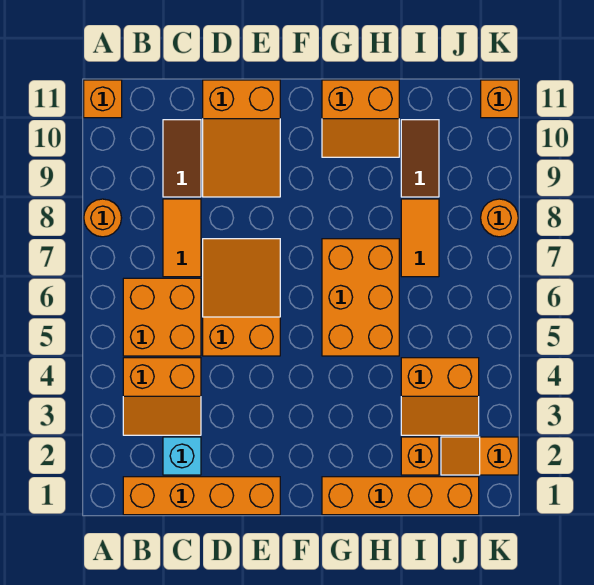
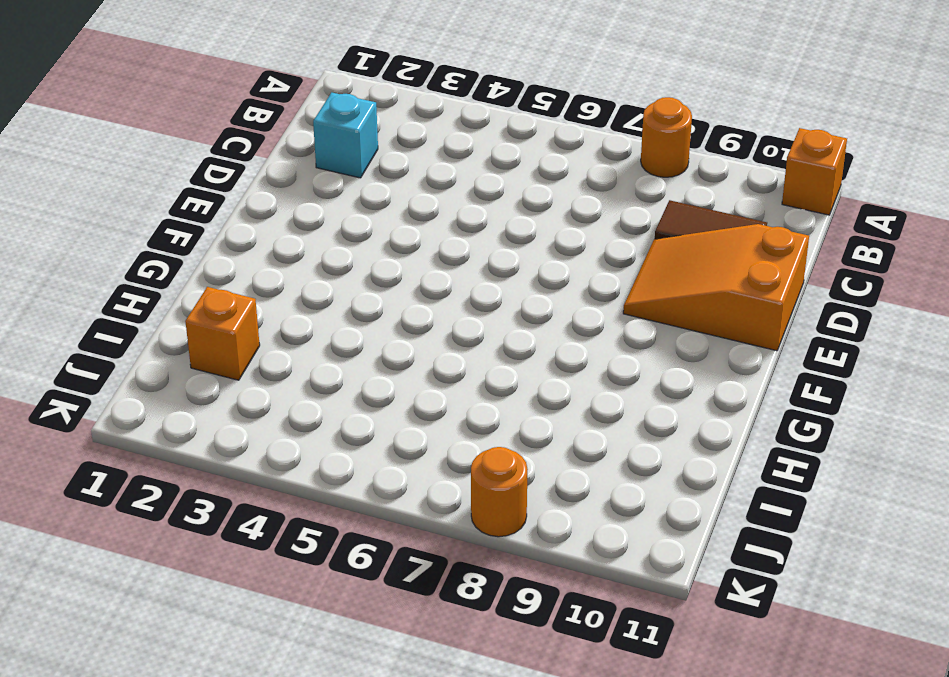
none -> orange 1x4 brick [123,477,280,515]
none -> orange 2x2 slope [123,358,201,435]
none -> orange 2x2 brick [123,278,201,356]

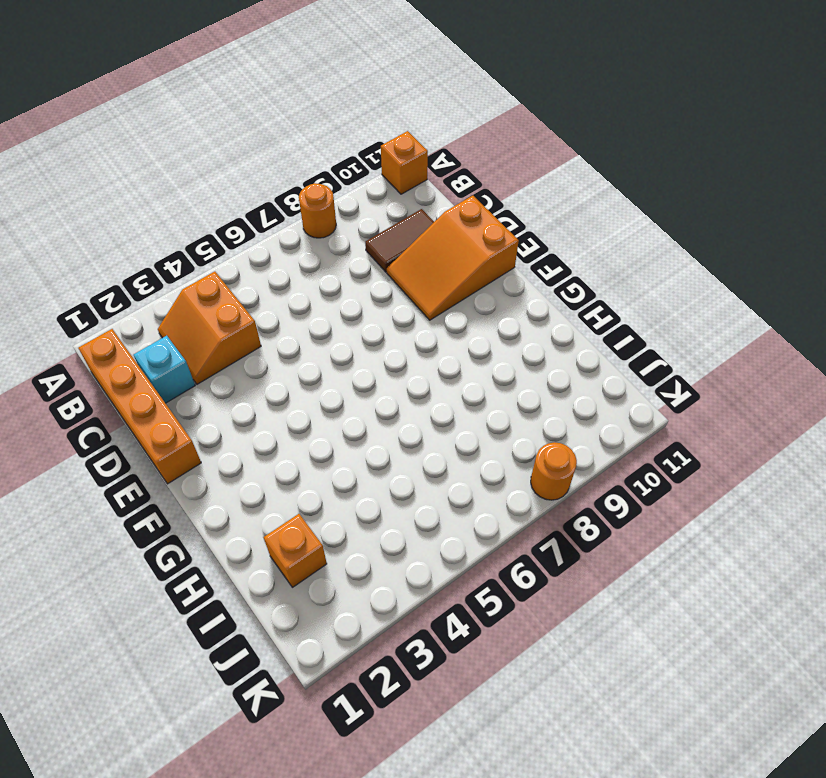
none -> orange 2x2 brick [123,278,201,356]
none -> orange 1x2 tile [163,199,201,277]
none -> orange 2x3 slope [203,239,280,356]

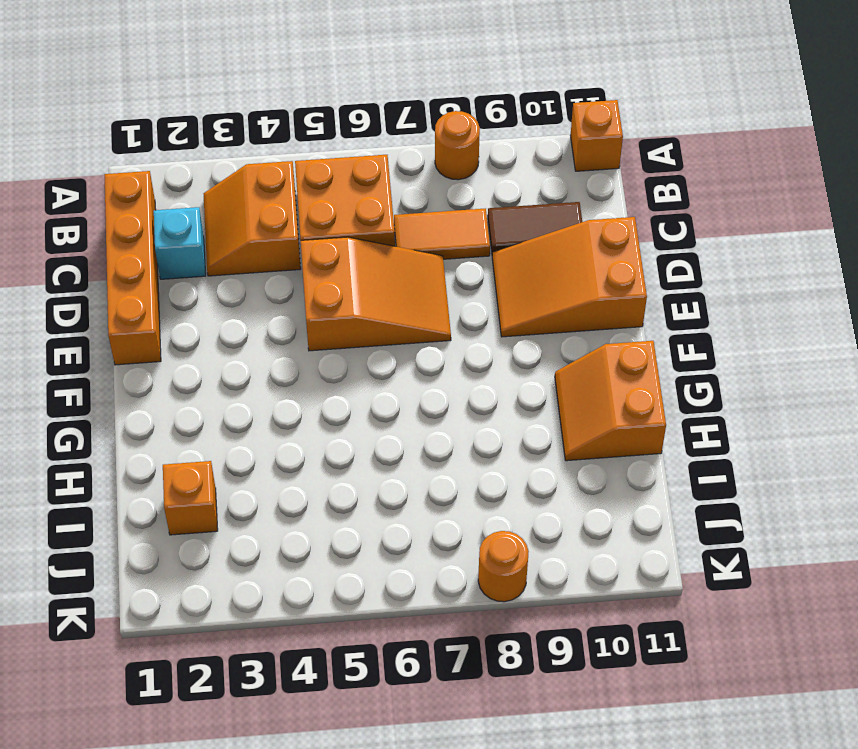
none -> orange 1x4 brick [322,477,479,515]
none -> orange 2x3 brick [322,239,399,356]
none -> orange 2x2 slope [401,358,479,435]

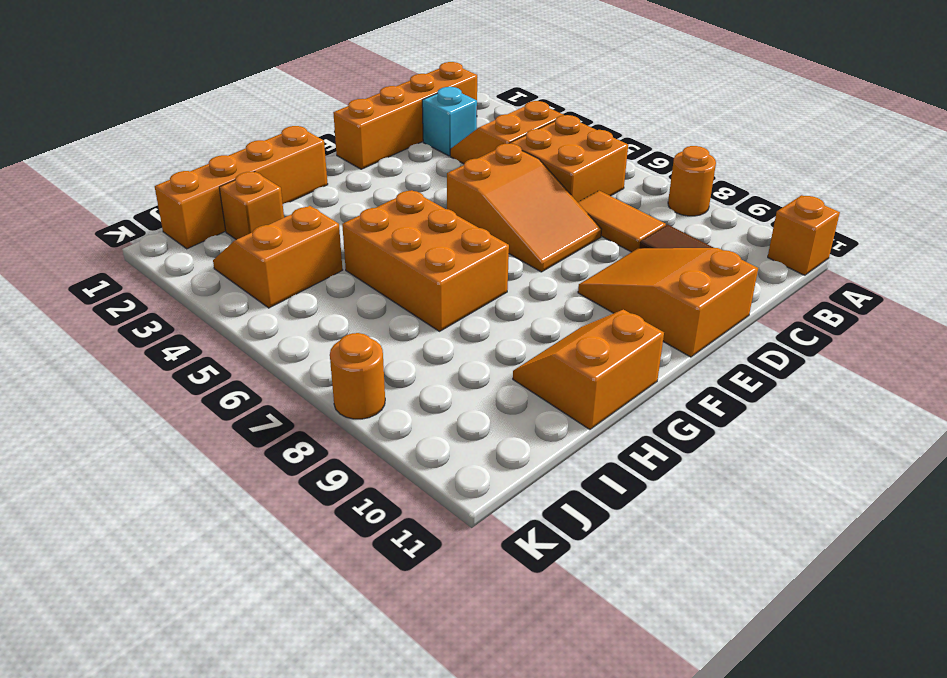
none -> orange 1x2 tile [401,199,439,277]
none -> brown 1x2 tile [401,120,439,197]
none -> orange 1x2 slope [441,437,518,475]

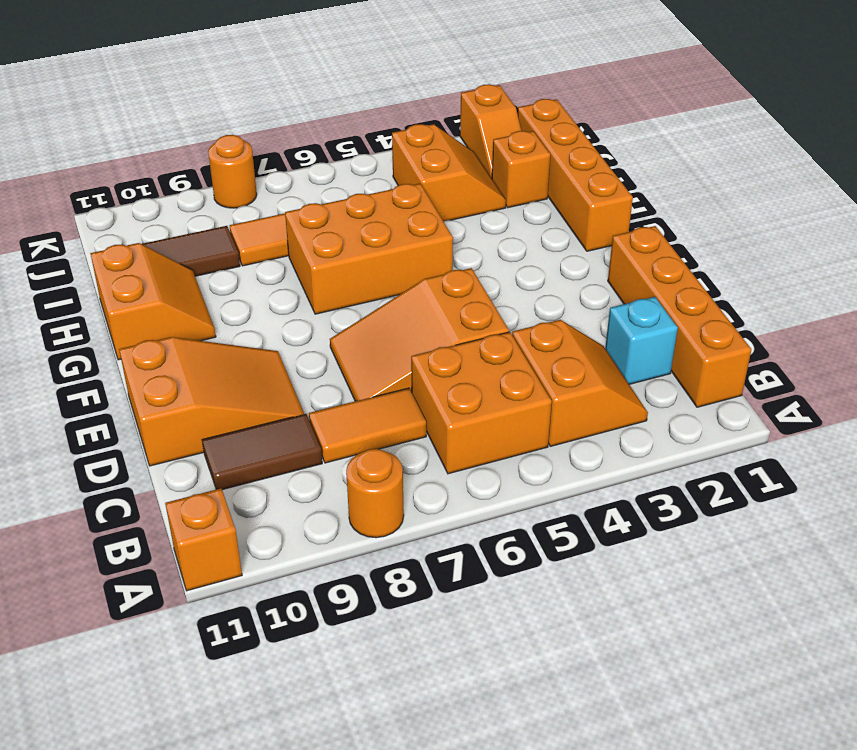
none -> orange 1x1 brick [481,80,518,118]

